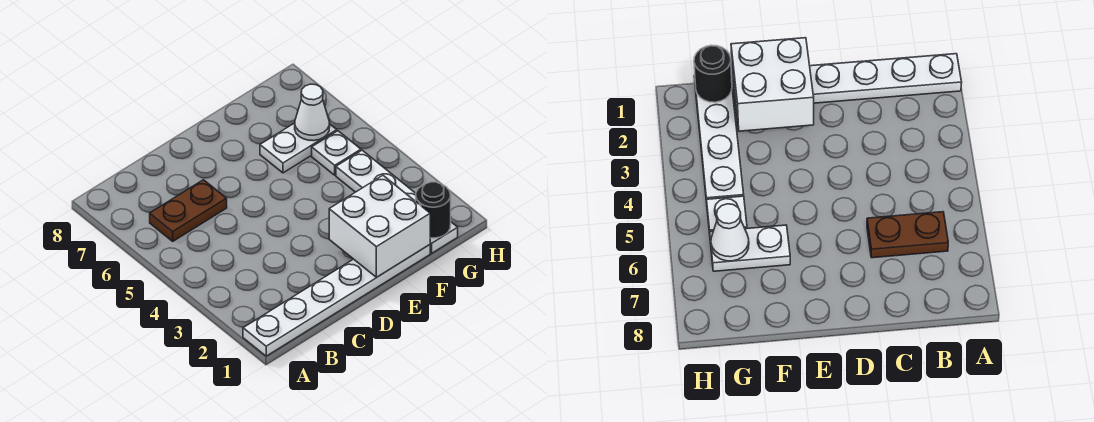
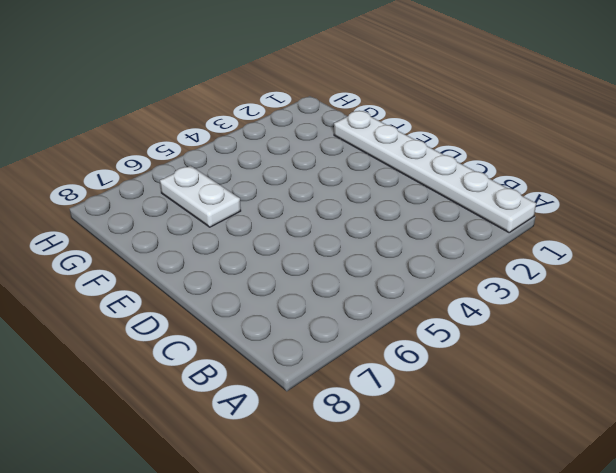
none -> brown 1x2 plate [150,180,227,241]
none -> white 1x4 plate [336,150,458,253]

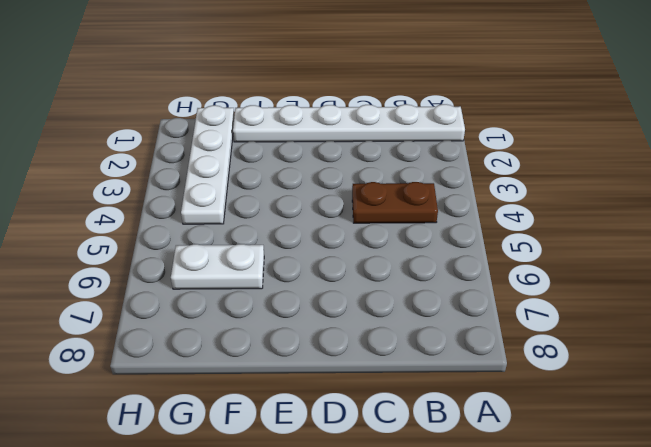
brown 1x2 plate [352,182,438,223] -> brown 1x2 plate moved to [150,180,227,241]
none -> white 1x1 plate [312,131,361,175]
none -> white 2x2 brick [329,176,430,277]

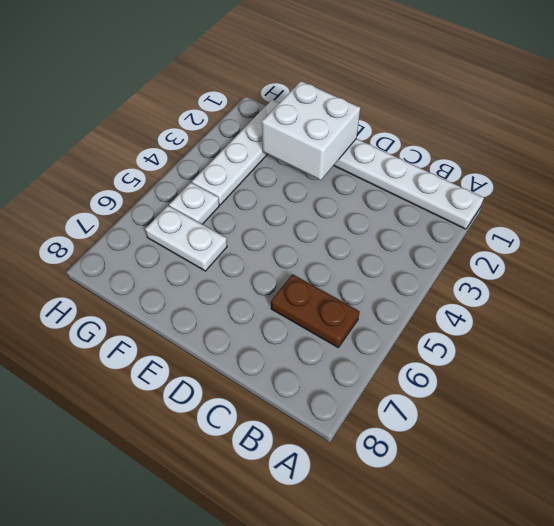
none -> black 1x1 round brick [416,182,451,238]
none -> white 1x1 cone [295,84,330,141]

